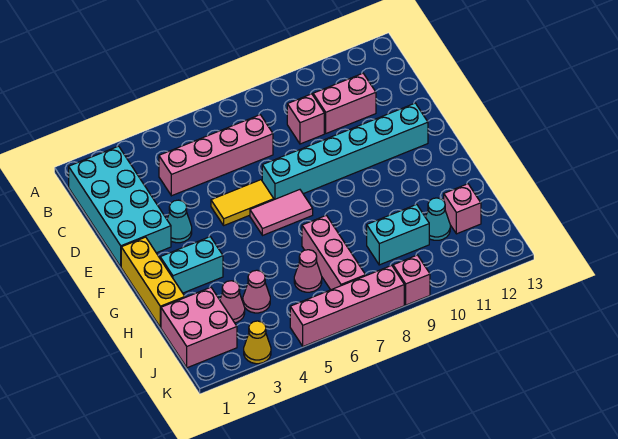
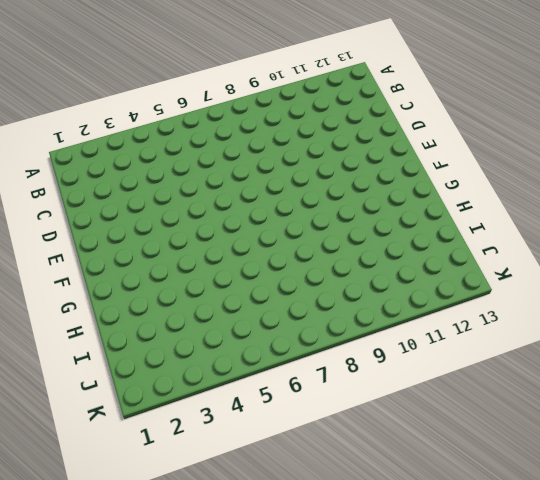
none -> cyan 2x4 brick [69,146,171,267]
none -> pink 1x4 brick [159,115,273,196]
none -> pink 1x1 brick [287,94,324,144]

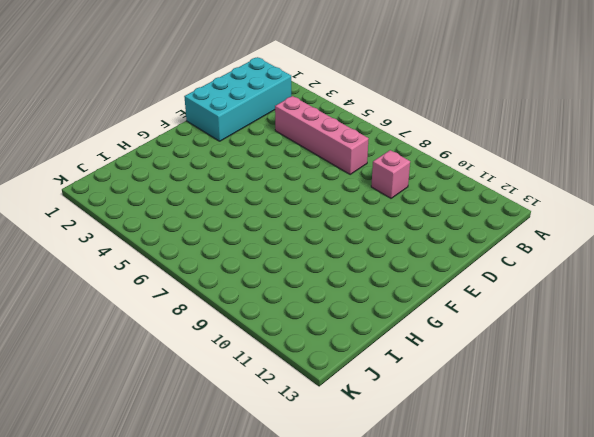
none -> pink 1x2 brick [313,73,376,133]
none -> cyan 1x1 cone [167,200,192,243]
none -> yellow 1x2 tile [211,180,274,225]

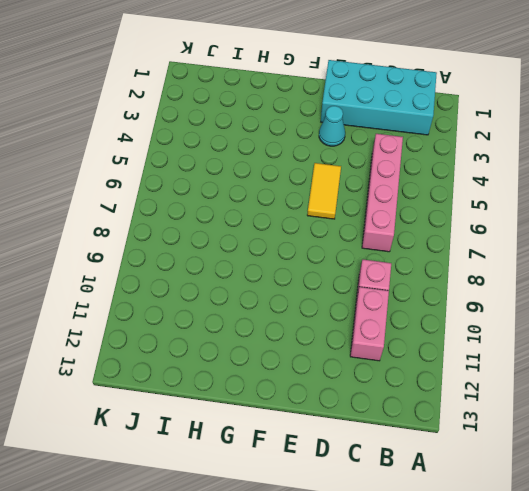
none -> cyan 1x6 brick [262,103,428,200]
none -> yellow 1x3 brick [121,237,185,328]
none -> pink 1x2 tile [250,190,313,235]

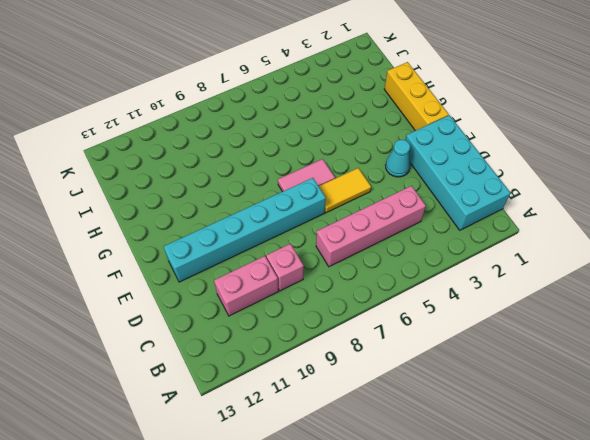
none -> cyan 1x2 brick [160,237,223,293]
none -> pink 1x3 brick [302,215,366,290]
none -> pink 2x2 brick [161,287,237,368]

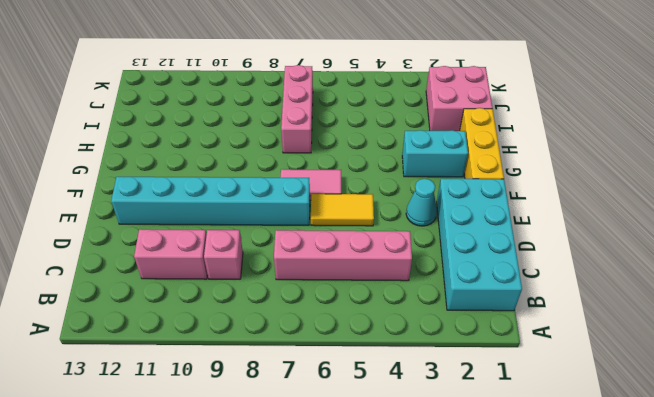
none -> pink 1x1 cone [220,281,245,323]
none -> pink 1x1 cone [243,270,270,313]
none -> pink 1x1 cone [294,250,322,292]

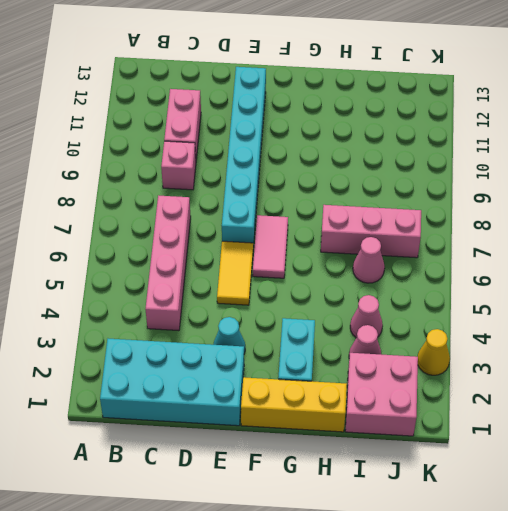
none -> cyan 1x2 brick [367,204,429,265]
none -> cyan 1x1 cone [425,198,450,240]
none -> pink 1x1 brick [444,184,481,234]

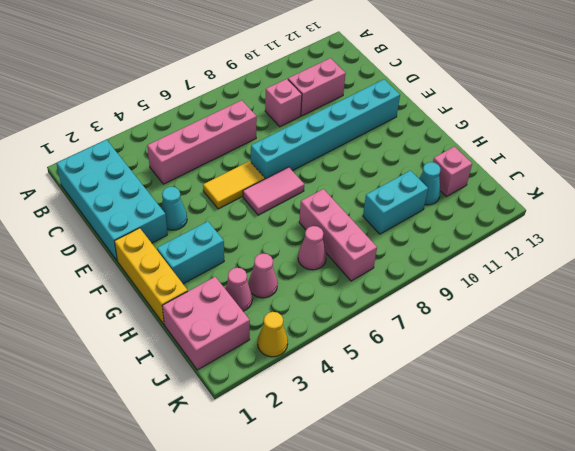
none -> pink 1x4 brick [290,265,404,346]
none -> pink 1x1 brick [393,255,430,305]

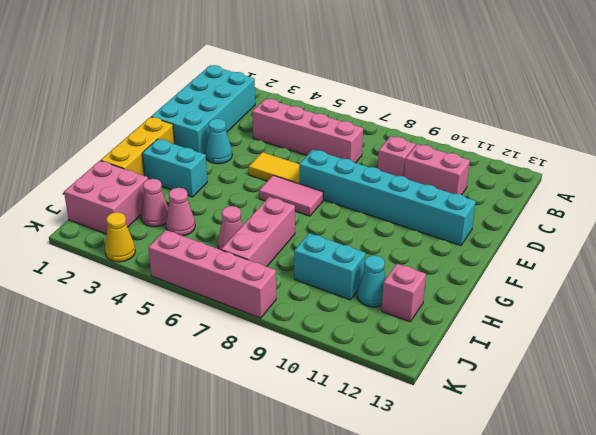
none -> pink 1x1 brick [393,255,430,305]

